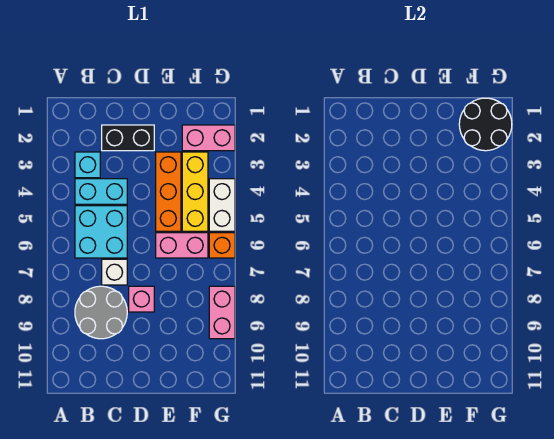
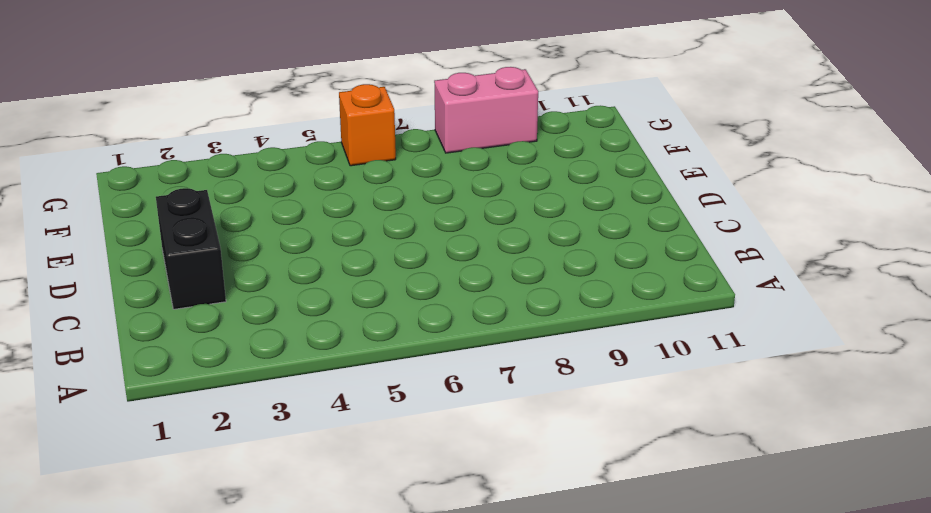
none -> cyan 1x1 brick [75,152,100,178]
none -> cyan 1x2 brick [75,179,127,204]
none -> cyan 2x2 brick [75,206,127,258]

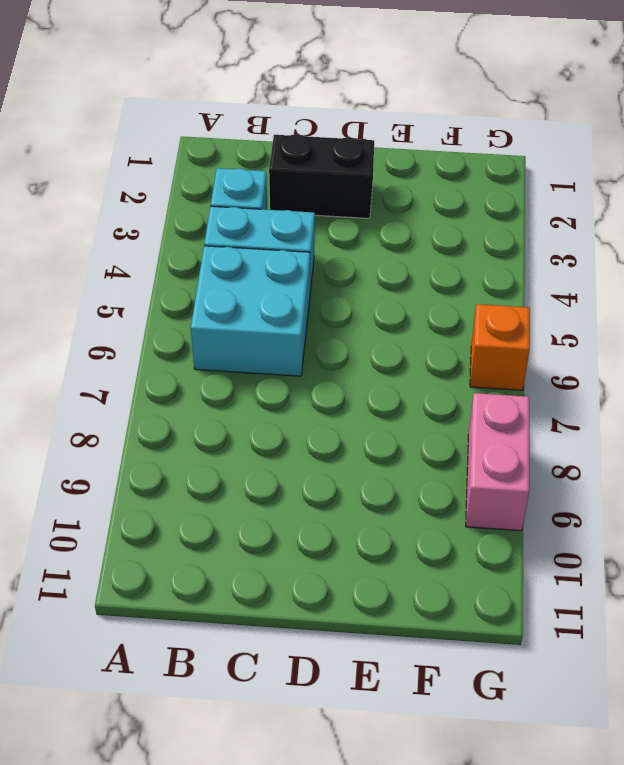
none -> grey 2x2 round brick [75,286,127,339]
none -> white 1x1 brick [102,259,127,285]
none -> pink 1x1 brick [129,286,154,312]

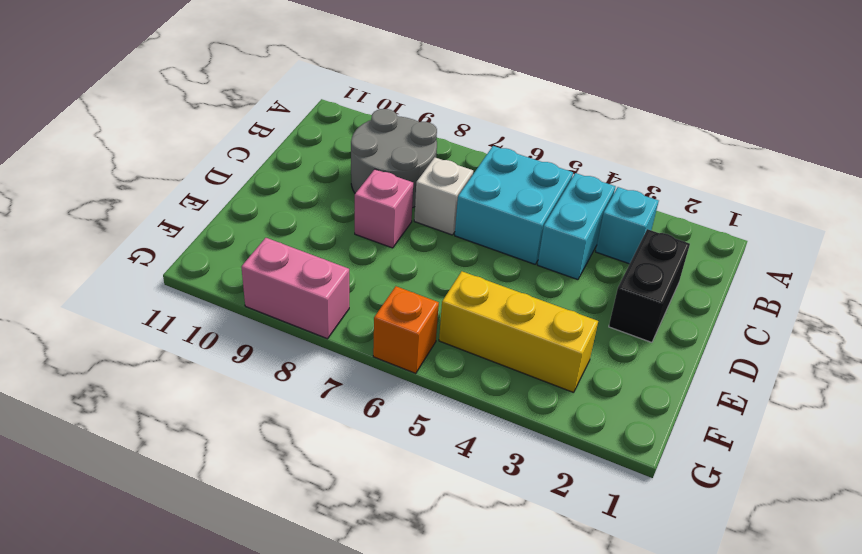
none -> orange 1x3 brick [156,152,181,231]
none -> pink 1x2 brick [156,233,208,258]
none -> pink 1x2 brick [182,125,235,151]

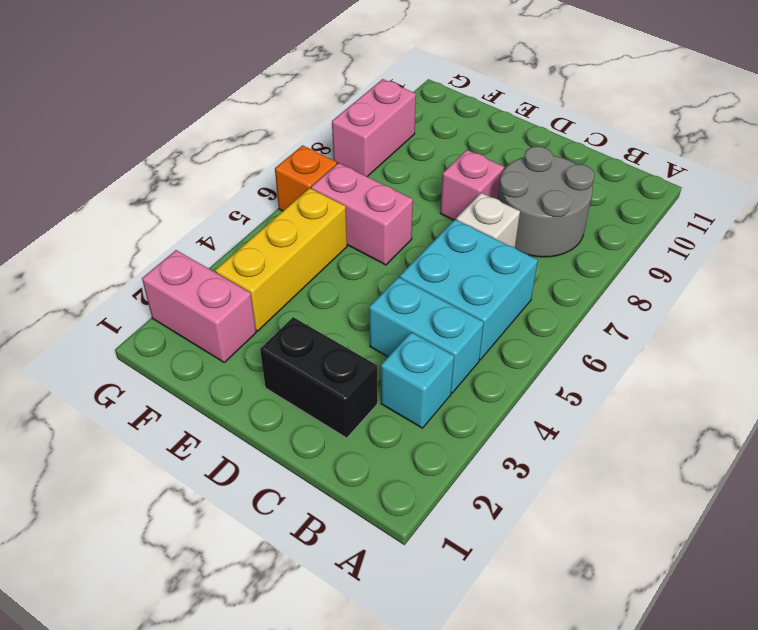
none -> orange 1x3 brick [156,152,181,231]
none -> white 1x2 brick [209,179,235,231]
none -> black 2x2 round brick [459,98,512,151]

